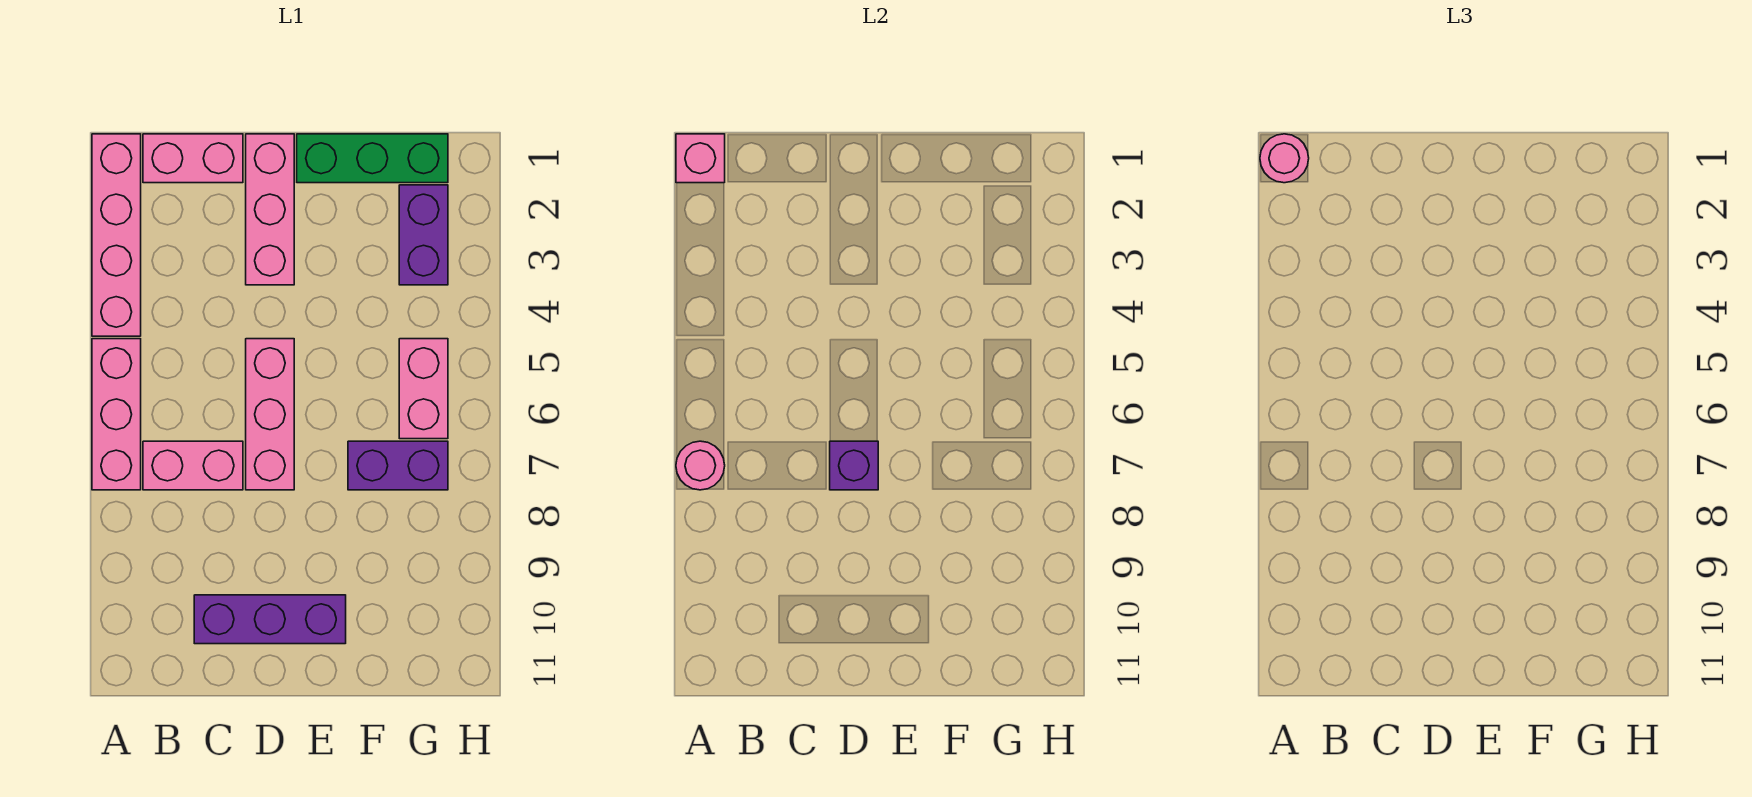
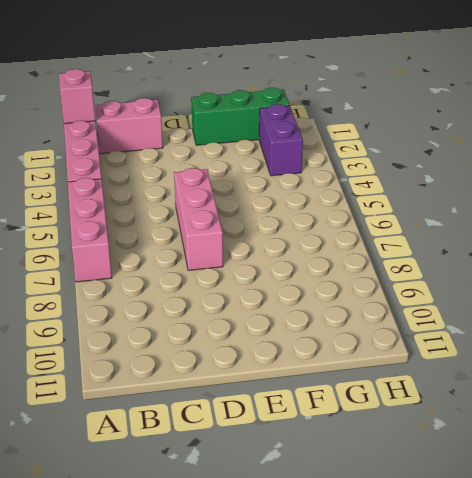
none -> pink 1x2 brick [143,441,243,490]
none -> purple 1x3 brick [194,595,346,644]
none -> pink 1x3 brick [246,134,294,285]

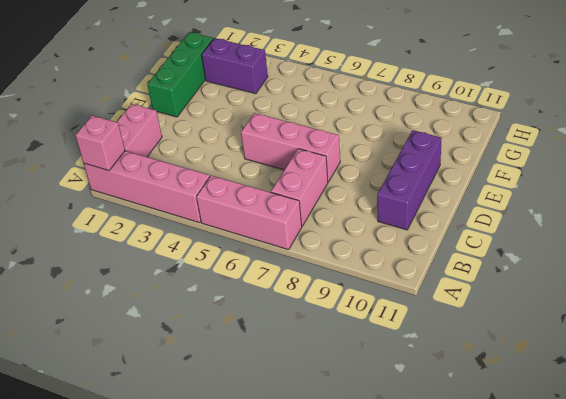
none -> pink 1x3 brick [246,134,294,285]
none -> purple 1x2 brick [348,441,448,490]
none -> pink 1x2 brick [399,339,448,439]

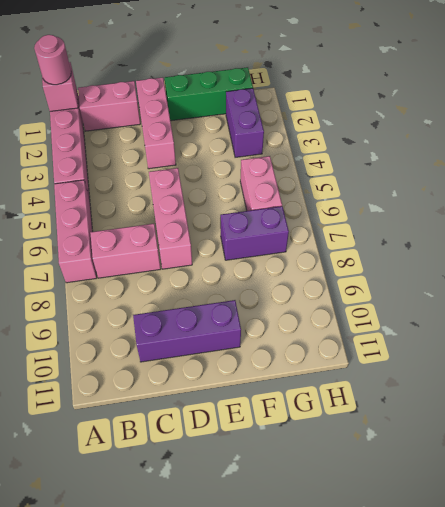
none -> pink 1x1 round brick [676,441,725,490]
none -> purple 1x1 brick [830,441,878,490]

